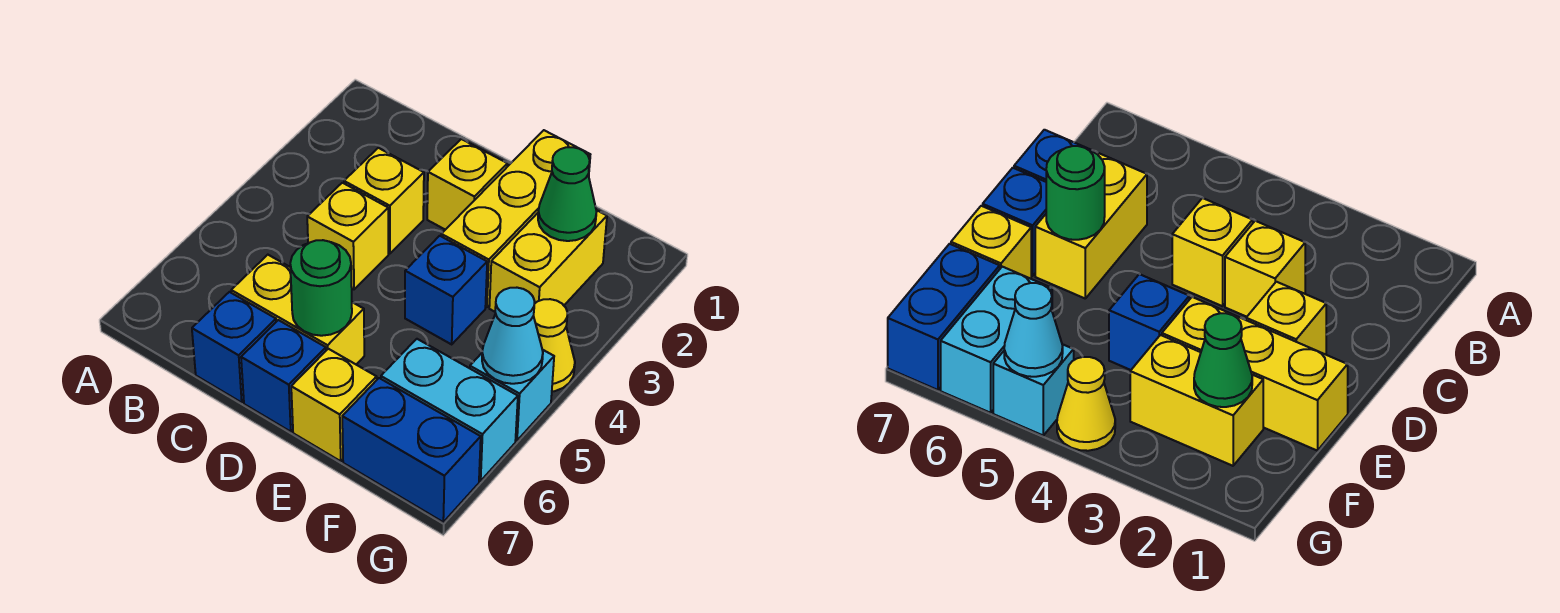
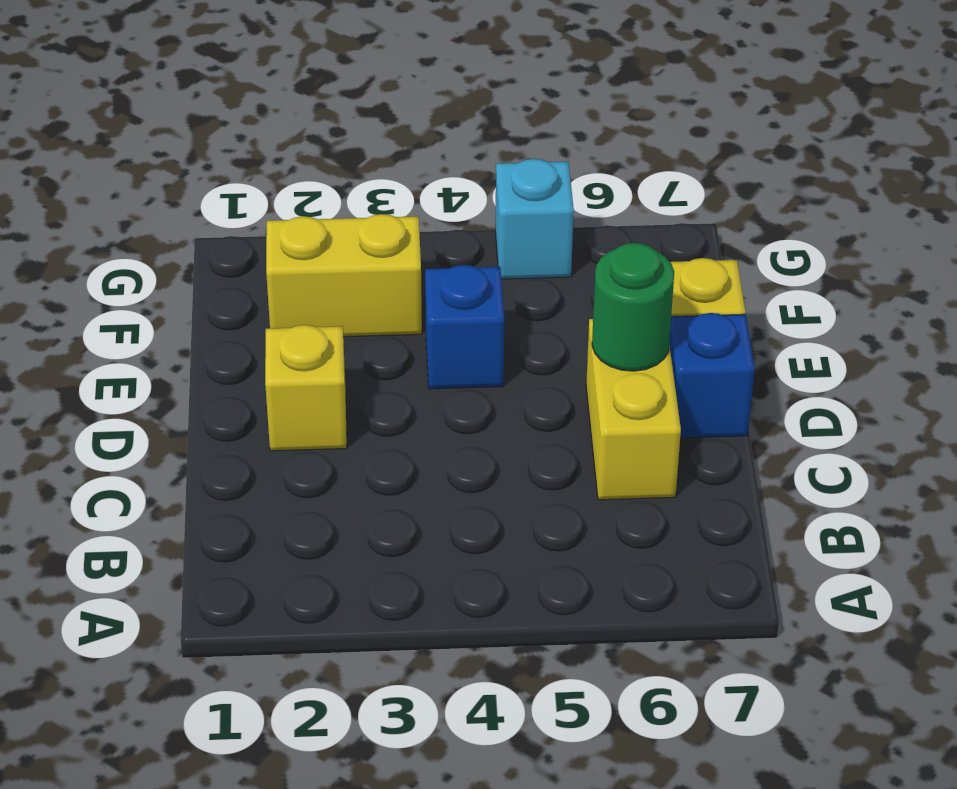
none -> yellow 1x1 brick [344,148,424,254]
none -> yellow 1x1 brick [307,183,388,289]
none -> blue 1x1 brick [192,292,276,402]

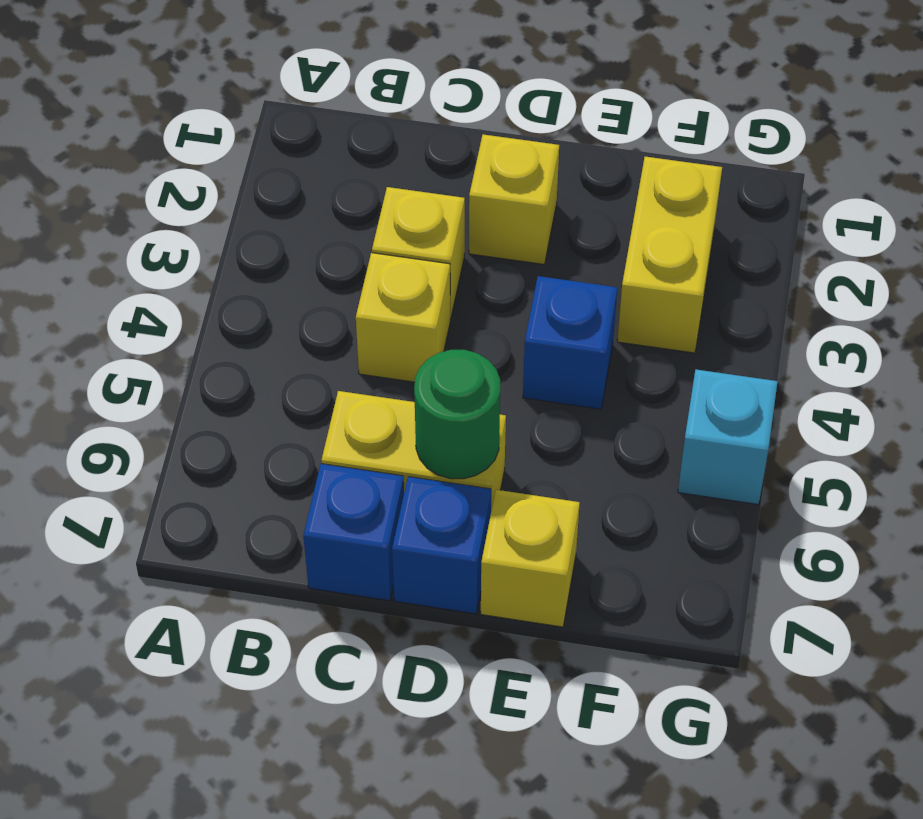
none -> yellow 1x3 brick [441,130,590,307]
none -> cyan 1x2 brick [381,339,518,481]
none -> blue 1x2 brick [342,378,481,522]

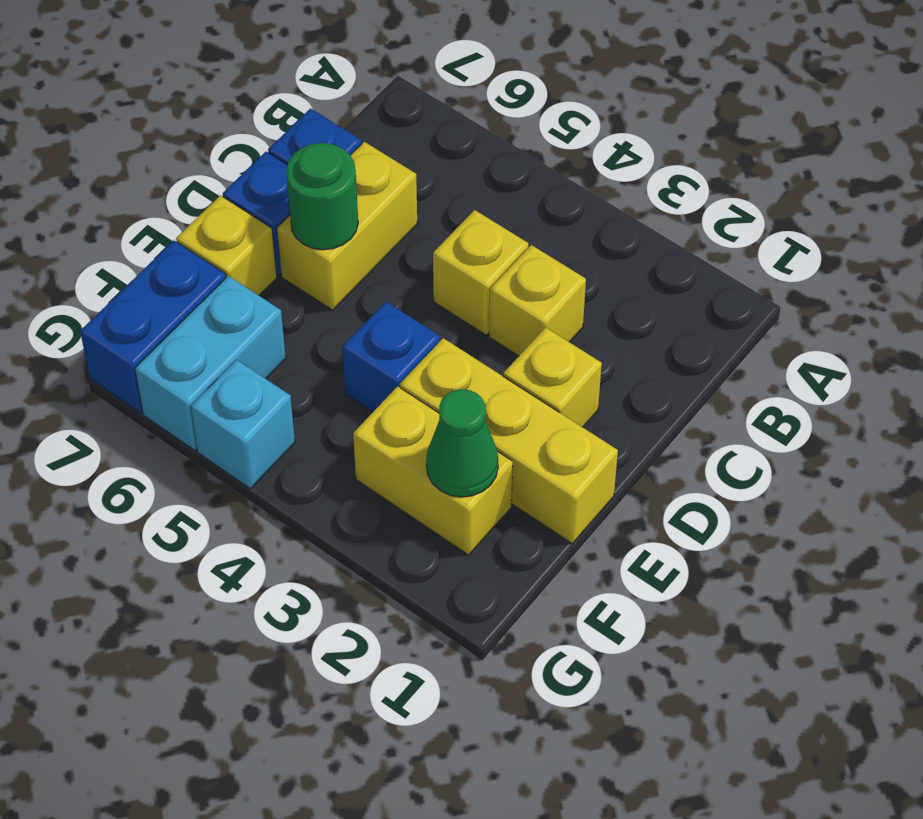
none -> yellow 1x1 cone [534,299,575,392]
none -> cyan 1x1 cone [482,288,543,384]

